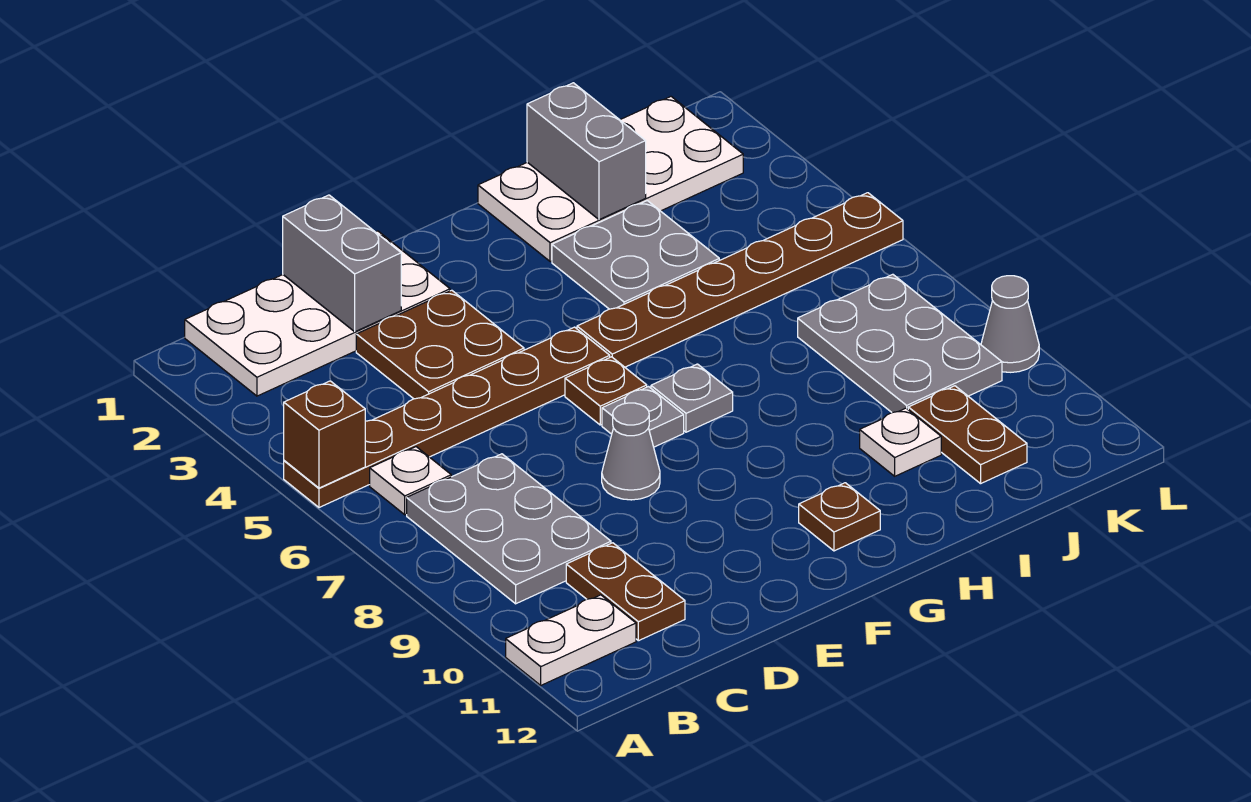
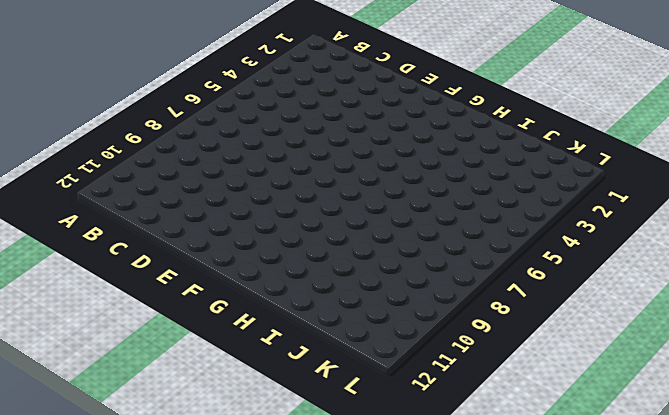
none -> brown 1x6 plate [284,327,610,507]
none -> white 1x2 plate [506,595,636,685]
none -> white 2x4 plate [185,231,450,396]

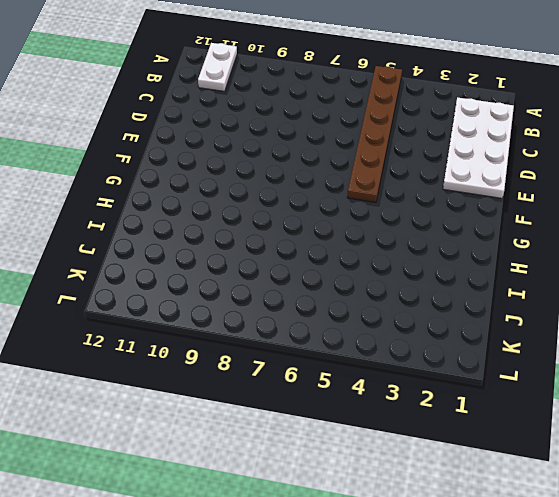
none -> white 1x1 plate [370,447,451,515]
none -> grey 2x3 plate [407,454,611,604]
none -> brown 1x2 plate [566,543,685,641]

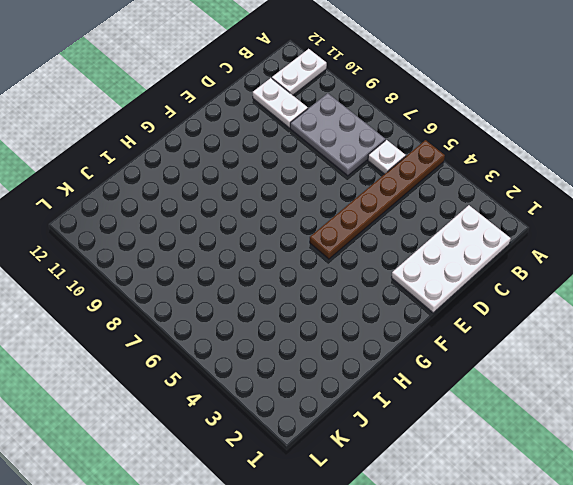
white 1x2 plate [253,78,308,128] -> brown 1x2 plate [566,543,685,641]
none -> brown 2x2 plate [356,290,524,399]
none -> grey 1x1 cone [602,403,660,500]
none -> brown 1x1 plate [565,357,647,425]

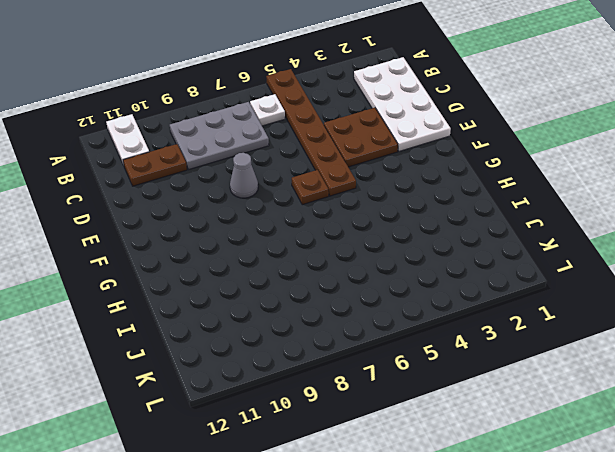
none -> grey 1x1 plate [602,387,684,447]
none -> brown 1x6 plate [577,193,903,367]
none -> grey 1x1 plate [651,364,733,432]

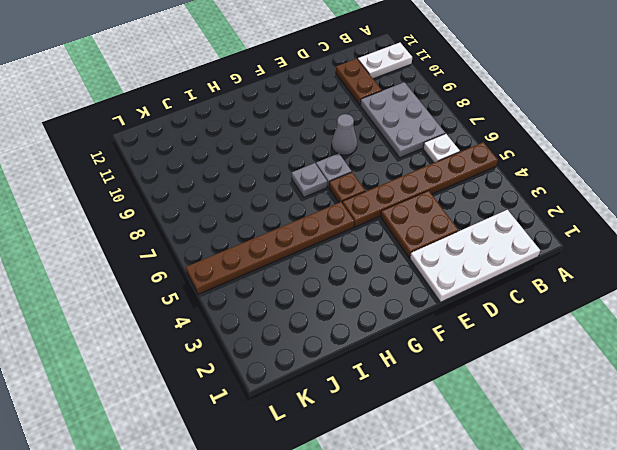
none -> brown 1x1 plate [799,483,880,551]
none -> white 2x4 plate [478,97,743,262]
none -> grey 2x2 plate [552,201,719,309]

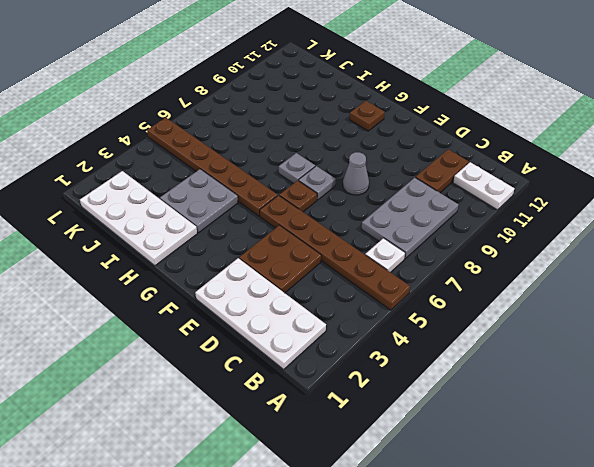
none -> white 1x1 plate [860,408,941,476]
none -> grey 2x3 plate [798,274,1002,413]
none -> brown 1x2 plate [908,386,1027,484]

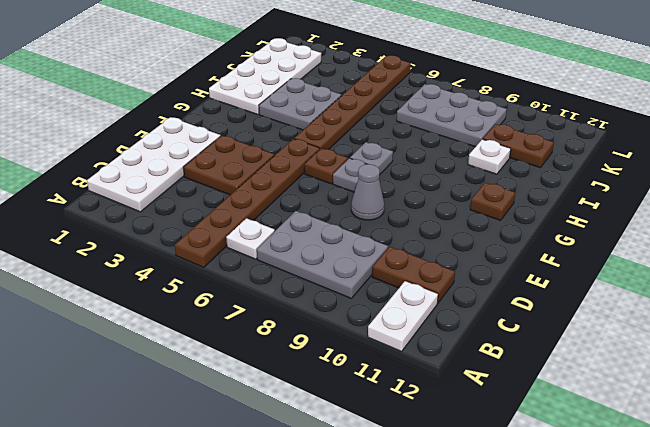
none -> grey 1x1 cone [981,276,1039,372]
none -> brown 1x1 brick [284,381,365,488]
none -> grey 1x2 brick [283,195,401,332]

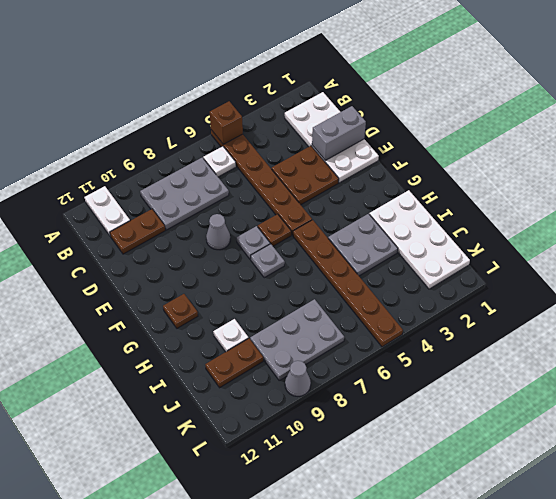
none -> grey 1x2 brick [527,83,646,220]

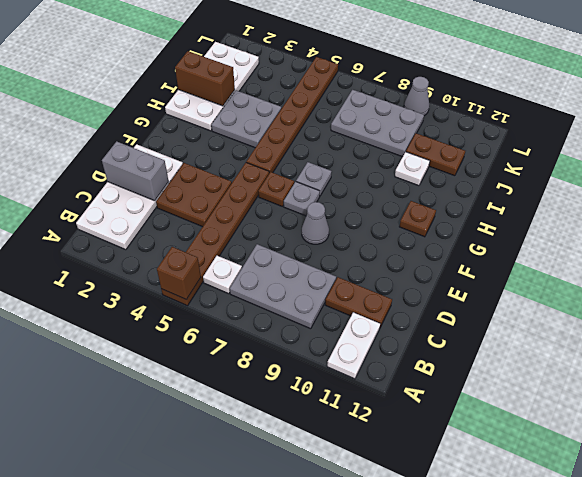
brown 1x2 brick [175,51,235,106] -> grey 1x2 brick [527,83,646,220]

